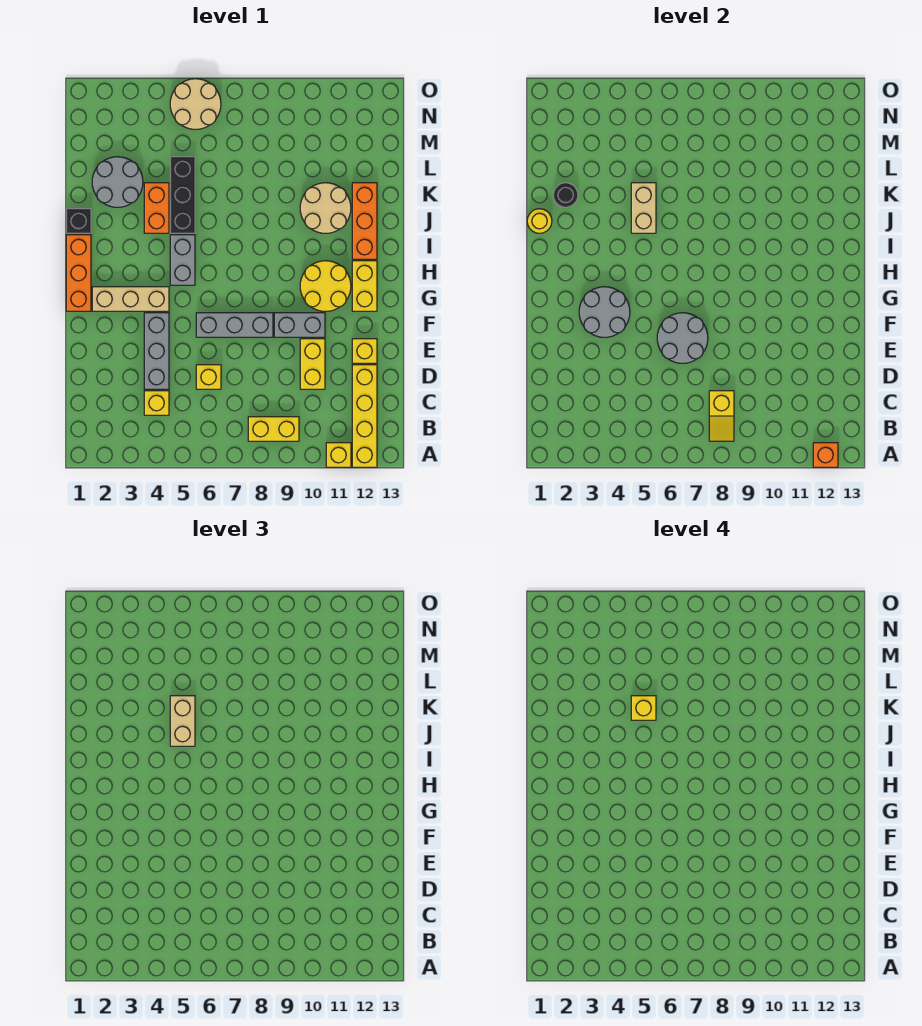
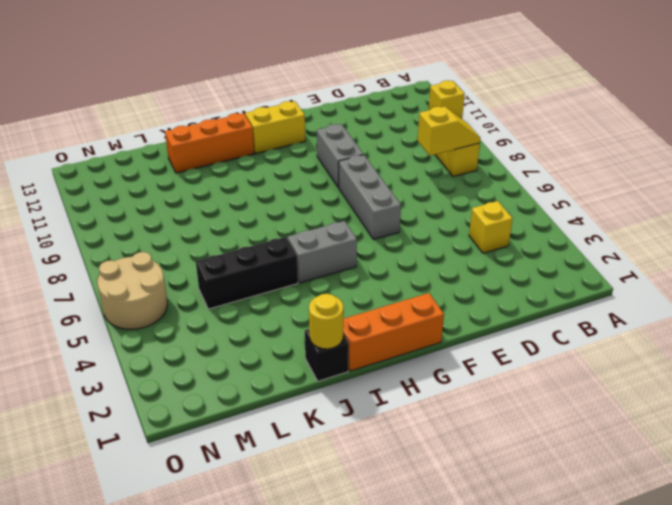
none -> yellow 1x4 brick [352,365,377,467]
none -> grey 1x3 brick [144,313,169,389]
none -> yellow 1x1 brick [196,365,221,389]
none -> yellow 1x2 brick [300,339,325,389]

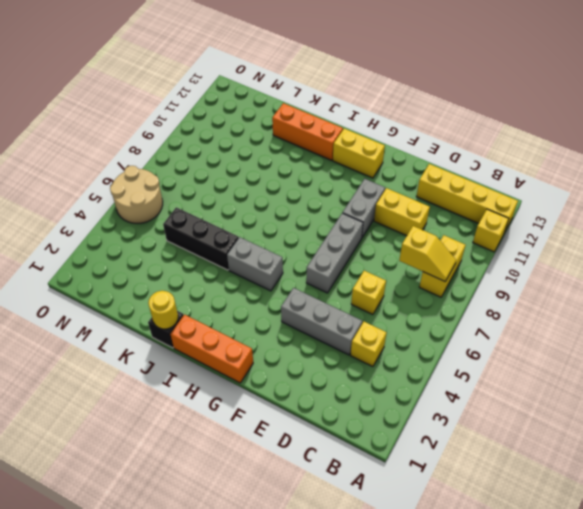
none -> yellow 1x1 brick [352,339,377,363]
none -> tan 1x3 brick [92,287,169,311]
none -> yellow 2x2 round brick [300,261,351,311]
none -> orange 1x2 brick [144,183,169,233]

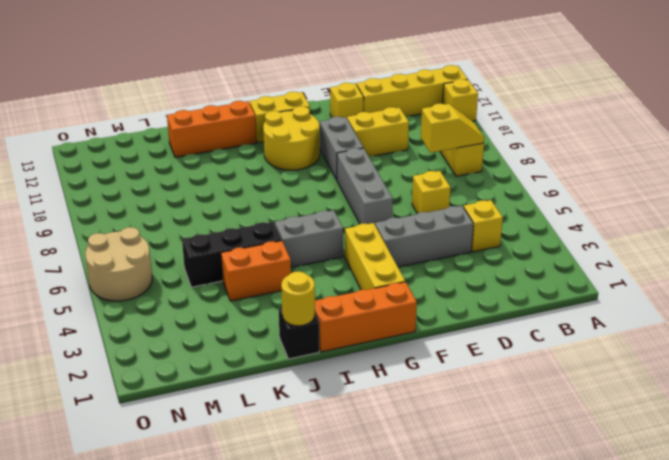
yellow 1x3 brick [345,223,405,290] -> tan 1x3 brick [92,287,169,311]
none -> tan 2x2 round brick [300,183,351,233]
none -> grey 2x2 round brick [92,157,143,207]
none -> orange 1x1 brick [813,443,838,467]
none -> grey 2x2 round brick [657,313,708,363]

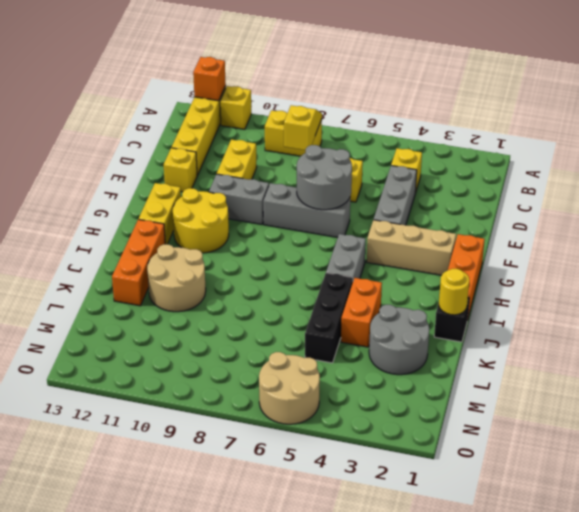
none -> grey 2x2 round brick [579,287,630,337]
none -> tan 1x2 brick [631,183,656,233]
none -> black 1x1 round brick [553,183,578,207]
none -> tan 1x2 brick [170,696,195,746]

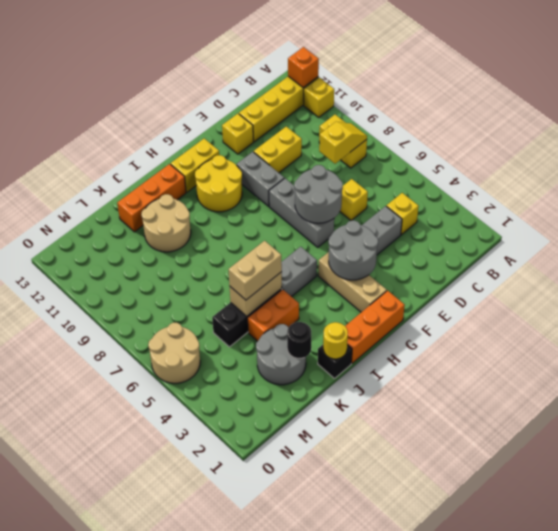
none -> yellow 1x1 brick [631,696,656,720]

